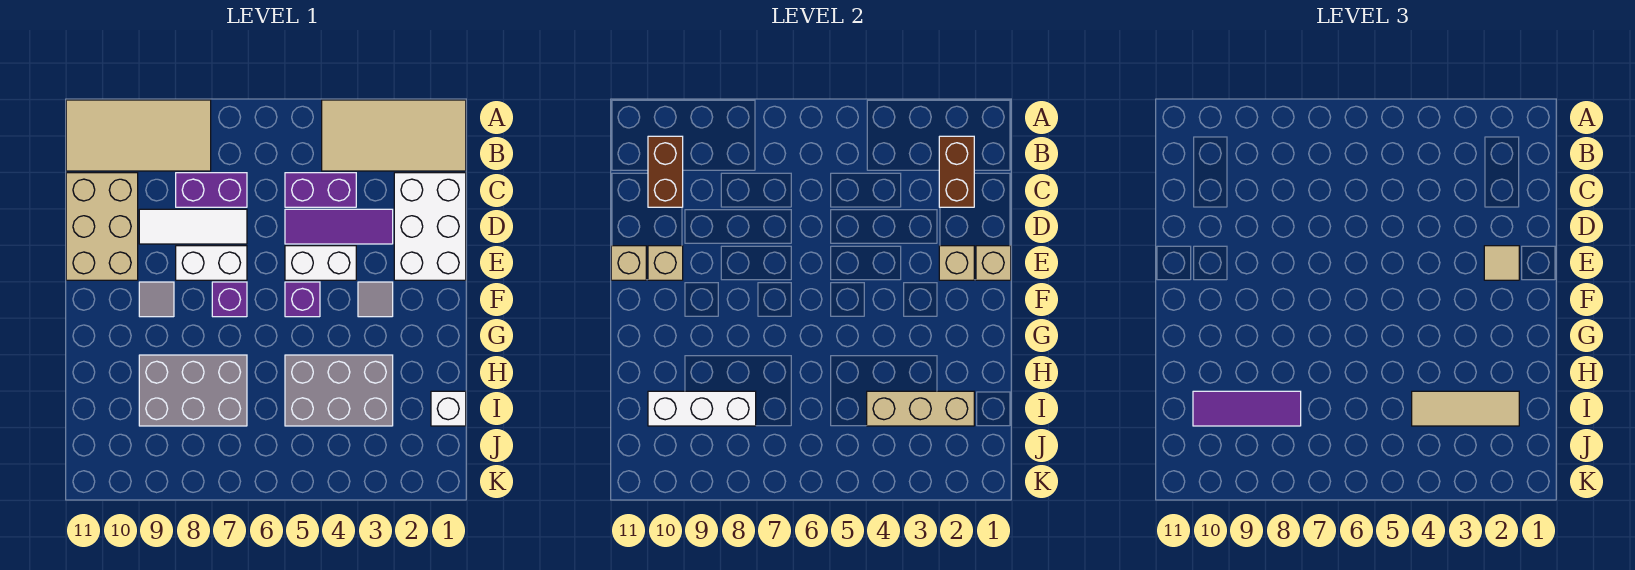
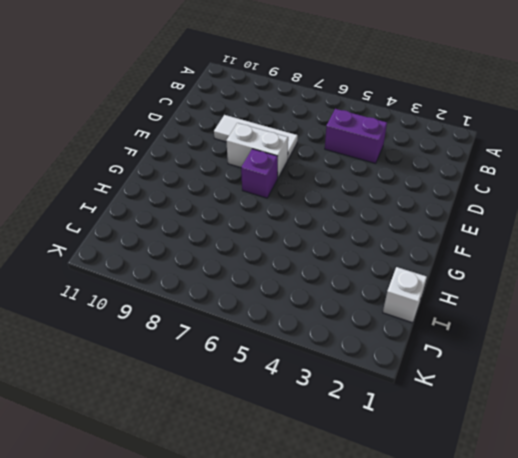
none -> tan 2x4 tile [322,100,466,171]
none -> tan 2x4 tile [66,100,211,171]
none -> white 2x3 brick [394,173,466,280]

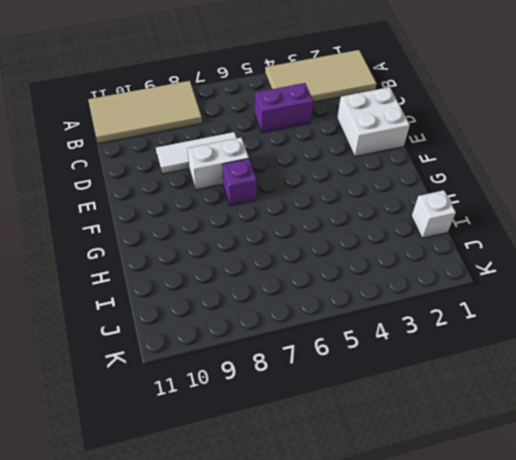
white 2x2 brick [337,87,410,157] -> white 2x3 brick [394,173,466,280]
none -> purple 1x2 brick [176,173,247,207]
none -> tan 2x3 brick [66,173,138,280]
none -> purple 1x3 tile [285,209,393,244]

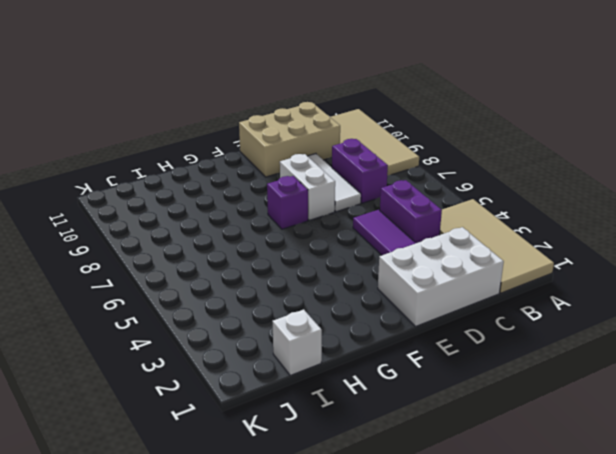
none -> white 1x2 brick [285,246,356,280]
none -> grey 1x1 tile [358,282,393,317]
none -> purple 1x1 brick [285,282,320,317]

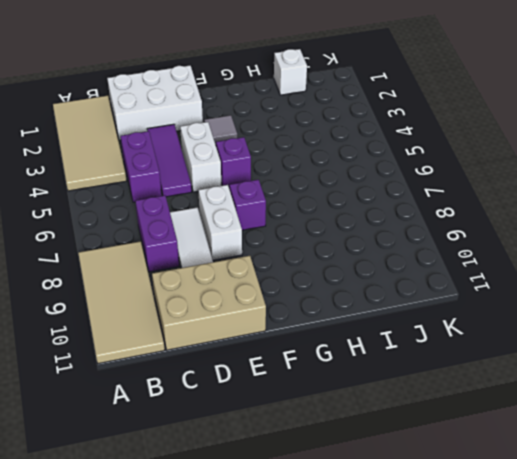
none -> grey 1x1 tile [139,282,174,317]
none -> grey 2x3 brick [285,355,393,426]
none -> grey 2x3 brick [139,355,247,426]

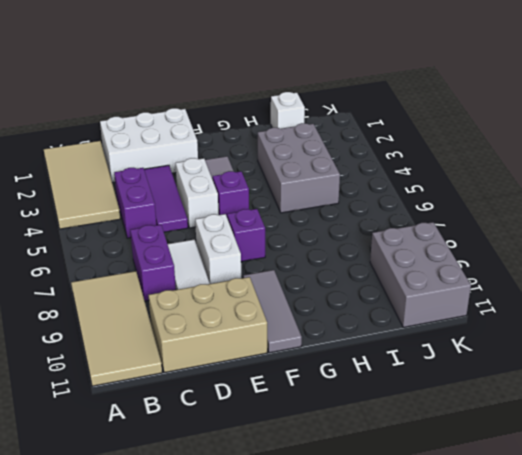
grey 1x3 tile [243,270,302,353] -> grey 1x1 tile [139,282,174,317]
grey 2x3 brick [370,222,471,327] -> grey 2x3 brick moved to [139,355,247,426]
none -> brown 1x2 brick [939,136,974,207]
none -> brown 1x2 brick [648,136,683,207]
none -> tan 1x1 brick [976,246,1011,280]

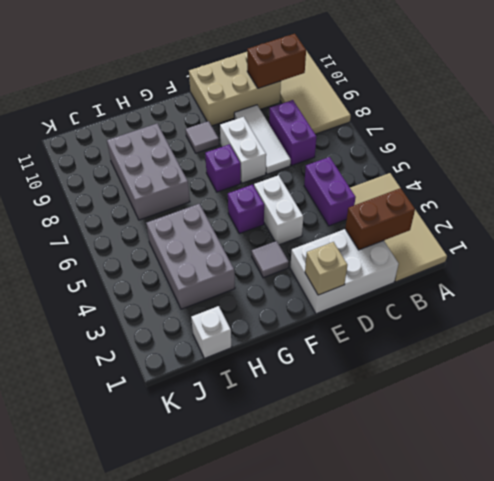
none -> purple 1x3 tile [285,209,393,244]
none -> tan 1x1 brick [939,246,974,280]
none -> tan 1x1 brick [648,246,683,280]

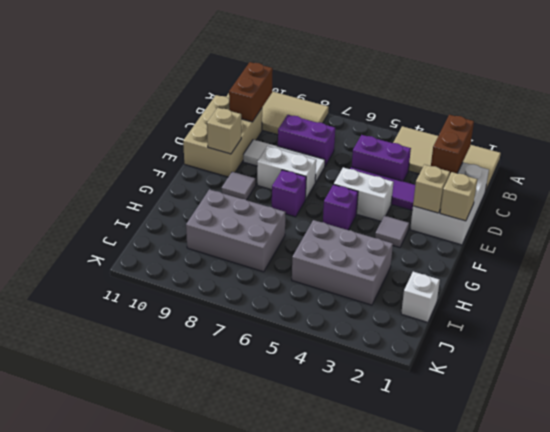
none -> tan 1x1 brick [611,246,646,280]
none -> tan 1x3 brick [867,391,974,426]
none -> white 1x3 brick [648,391,756,426]

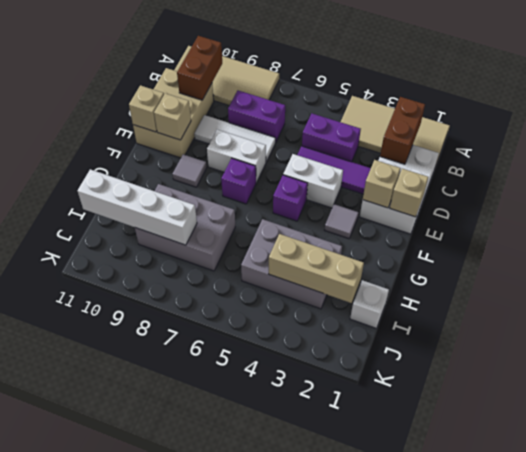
white 1x4 brick [77,169,197,245] -> white 1x3 brick [648,391,756,426]
none -> tan 1x1 tile [1484,246,1519,280]
none -> tan 1x3 tile [1412,391,1519,426]
none -> purple 1x3 tile [1193,391,1301,426]

